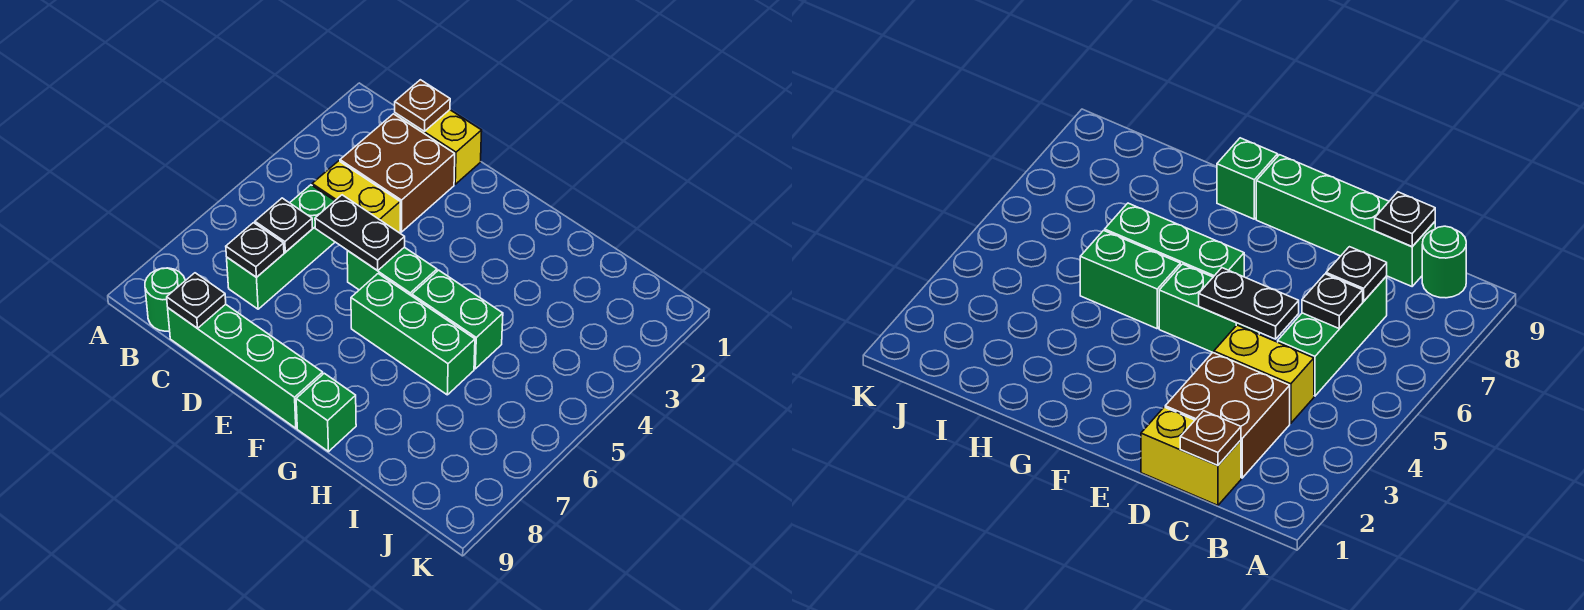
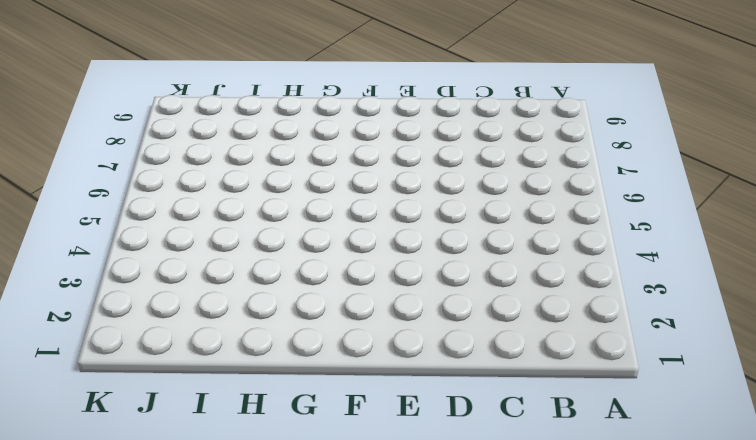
none -> green 1x1 round brick [145,268,185,331]
none -> yellow 1x2 brick [395,110,482,184]
none -> brown 2x2 brick [340,114,455,232]

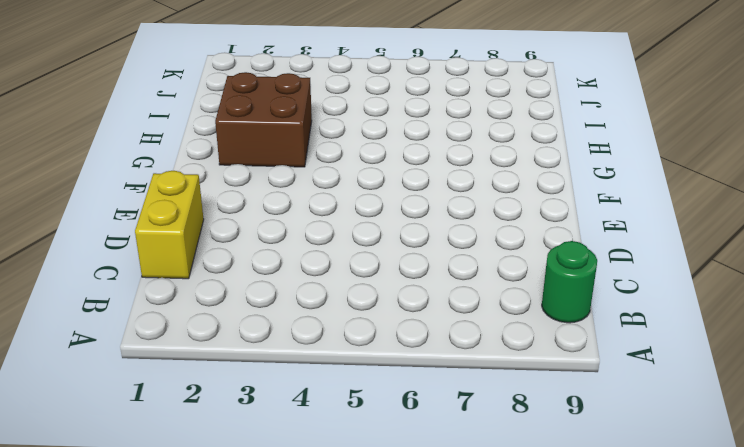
brown 2x2 brick [215,72,312,167] -> brown 2x2 brick moved to [340,114,455,232]
none -> yellow 1x2 brick [312,161,400,233]
none -> green 1x3 brick [227,185,335,309]
none -> green 1x4 brick [168,304,323,428]

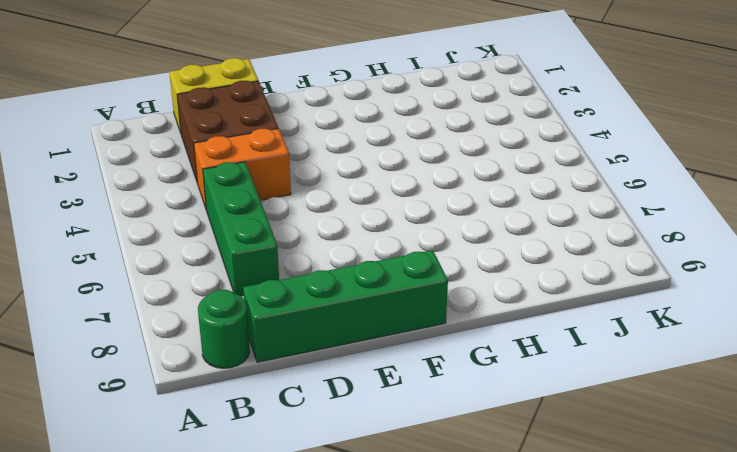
orange 1x2 brick [194,128,291,208] -> yellow 1x2 brick [312,161,400,233]
none -> green 1x2 brick [347,247,437,296]
none -> green 1x3 brick [351,274,475,395]
none -> green 1x2 brick [412,270,503,369]

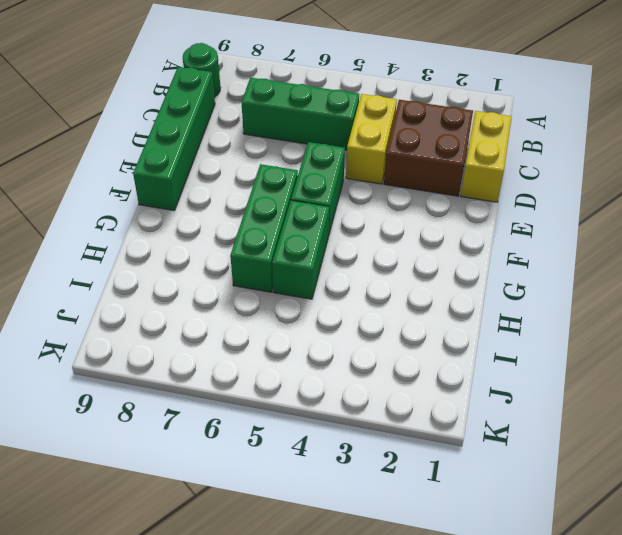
none -> green 1x1 brick [296,373,356,452]
none -> brown 1x1 plate [395,80,450,131]
none -> black 1x1 plate [255,198,313,252]

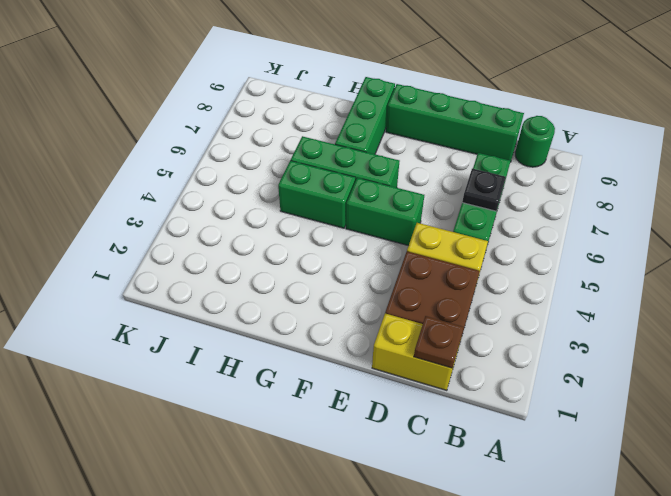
green 1x3 brick [335,77,395,154] -> green 1x1 brick [296,373,356,452]
none -> black 1x1 plate [226,223,284,277]
none -> black 1x1 plate [167,273,226,328]
none -> black 1x2 plate [315,195,405,271]

